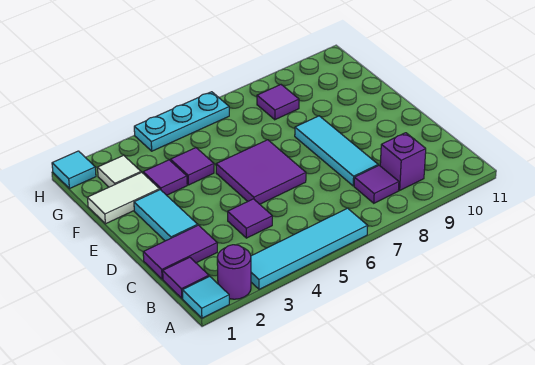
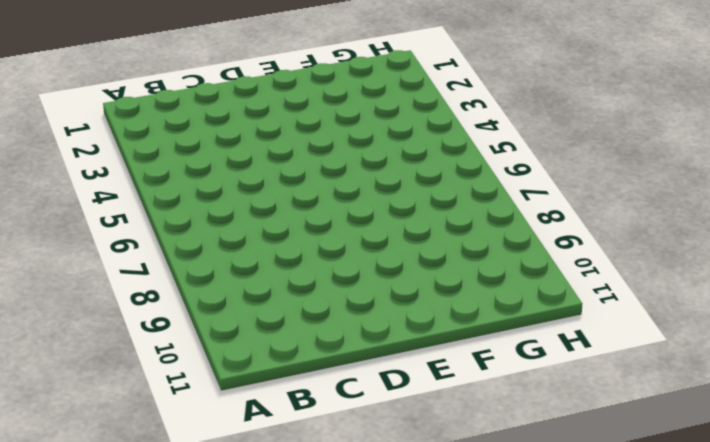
none -> cyan 1x1 tile [182,276,229,318]
none -> purple 1x1 round brick [217,245,251,299]
none -> cyan 1x4 tile [251,208,368,289]

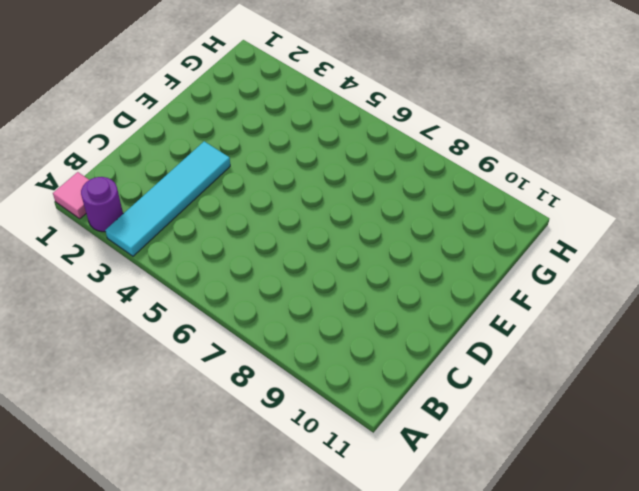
pink 1x1 tile [53,172,89,219] -> cyan 1x1 tile [182,276,229,318]
cyan 1x4 tile [105,141,230,256] -> cyan 1x4 tile turned to [251,208,368,289]
none -> purple 1x1 tile [163,257,209,298]
none -> purple 1x1 tile [354,165,399,203]
none -> purple 1x1 brick [380,133,426,190]

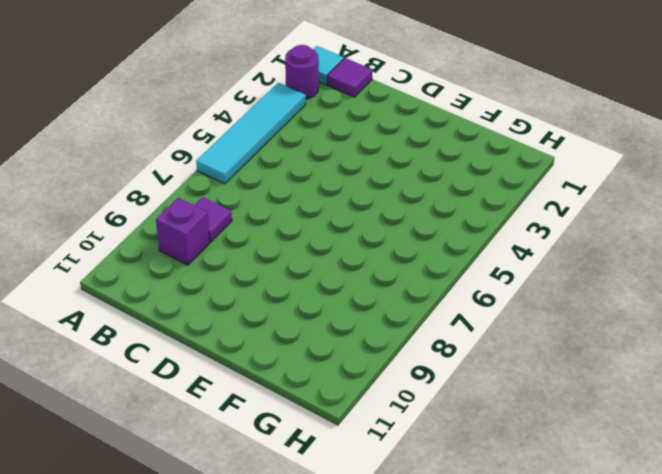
none -> purple 1x2 tile [143,225,217,279]
none -> purple 1x1 tile [228,199,272,238]
none -> cyan 1x3 tile [295,116,378,186]

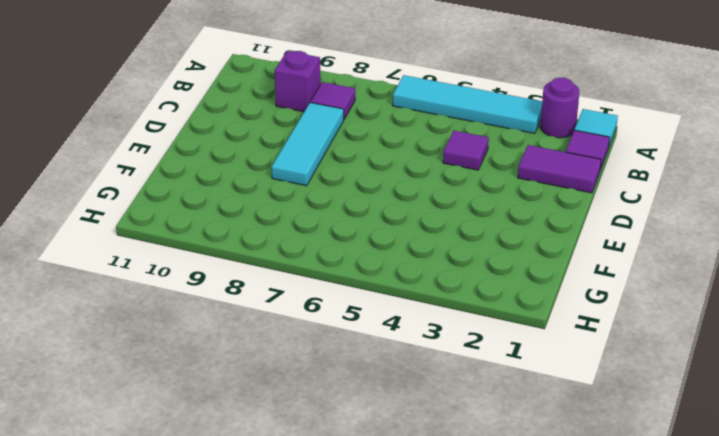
none -> cyan 1x2 tile [134,190,198,241]
none -> purple 2x2 tile [216,140,306,204]
none -> white 1x2 tile [87,172,160,224]

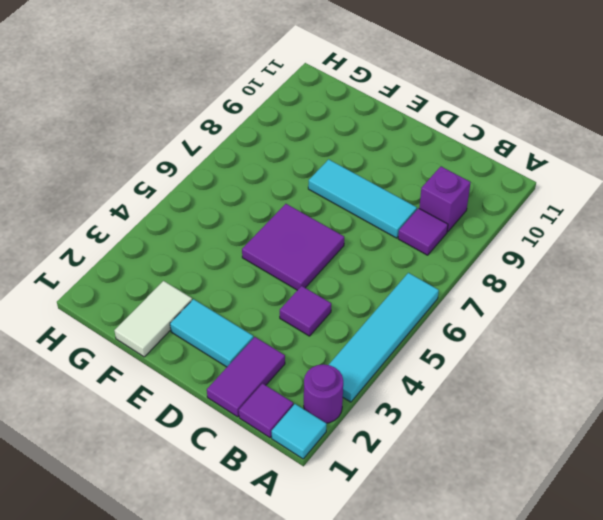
none -> purple 1x1 tile [143,160,187,195]
none -> purple 1x1 tile [171,148,214,185]
none -> white 1x1 tile [98,155,141,187]

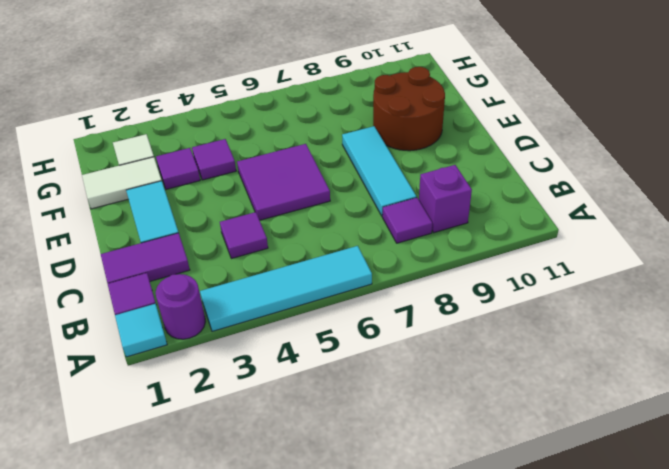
brown 2x2 round brick [373,67,445,151] -> none
none -> purple 1x1 tile [257,85,299,120]
none -> cyan 1x1 tile [52,151,96,189]
none -> cyan 1x3 plate [134,92,229,151]

